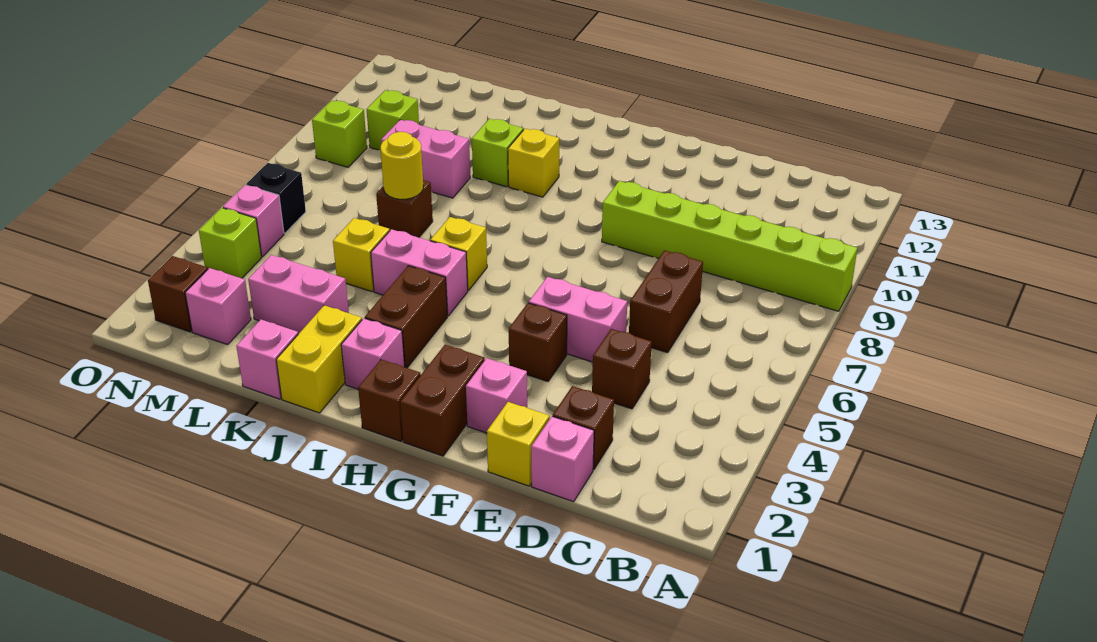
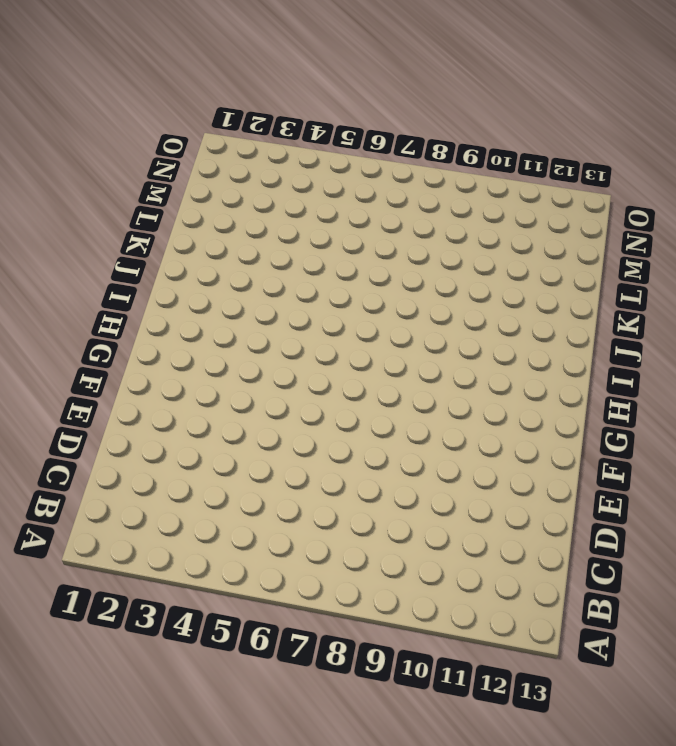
none -> lime 1x6 brick [602,181,857,311]
none -> pink 1x1 brick [531,416,594,502]
none -> brown 1x1 brick [553,386,614,470]
none -> brown 1x1 brick [592,329,652,409]

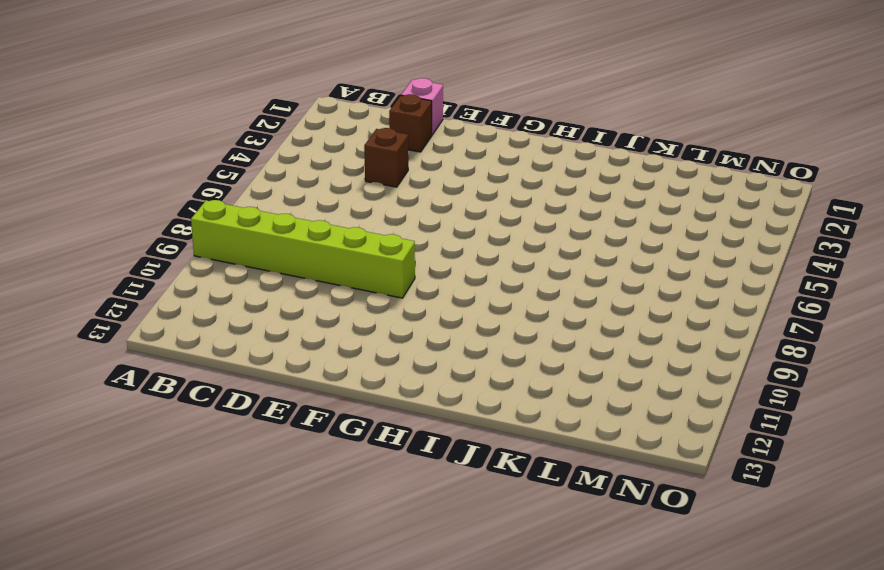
none -> brown 1x2 brick [629,250,703,353]
none -> yellow 1x1 brick [487,402,550,486]
none -> pink 1x2 brick [529,277,627,362]
none -> pink 1x1 brick [466,358,527,433]

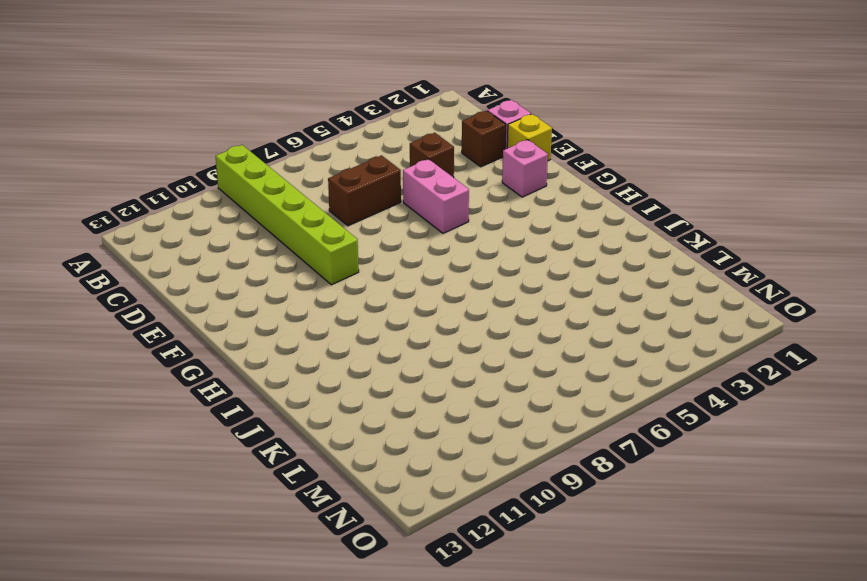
none -> brown 1x1 brick [509,303,567,381]
none -> brown 1x2 brick [400,345,485,456]
none -> brown 1x1 brick [358,360,421,441]
none -> pink 1x1 brick [341,318,405,389]

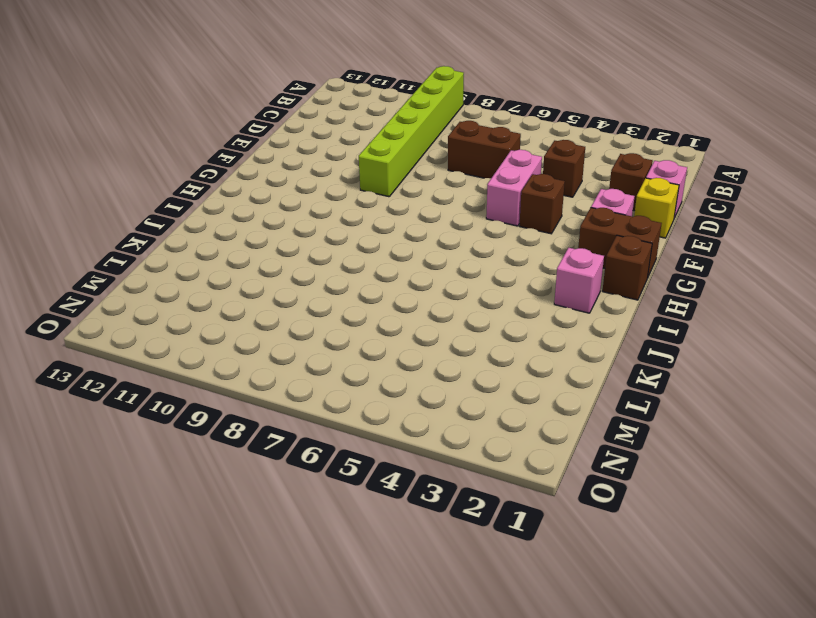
none -> brown 1x2 brick [365,266,447,368]
none -> pink 1x2 brick [371,229,468,316]
none -> yellow 1x1 brick [430,217,487,291]
none -> yellow 1x1 brick [508,129,559,197]

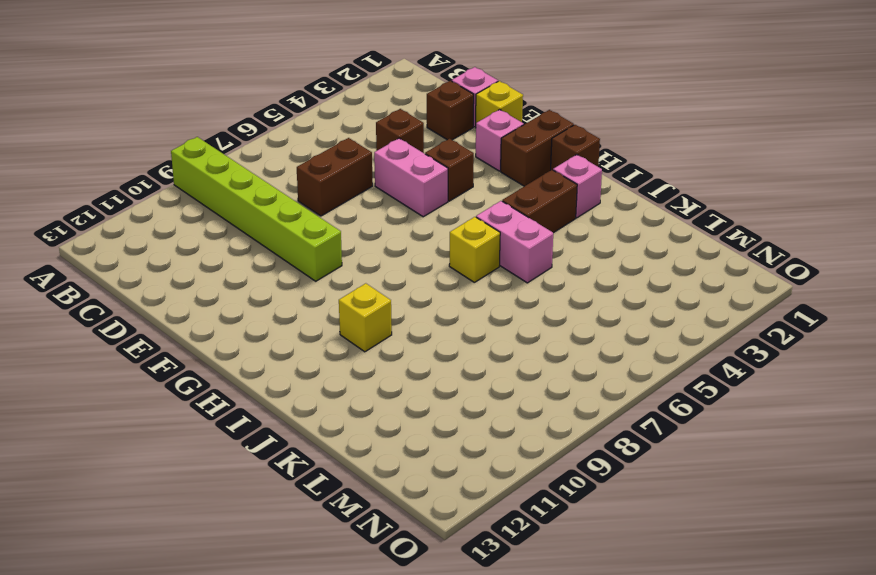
none -> yellow 1x2 brick [276,305,362,413]
none -> lime 1x1 brick [472,119,523,187]
none -> pink 1x1 brick [236,319,298,399]
none -> pink 1x2 brick [248,255,349,334]

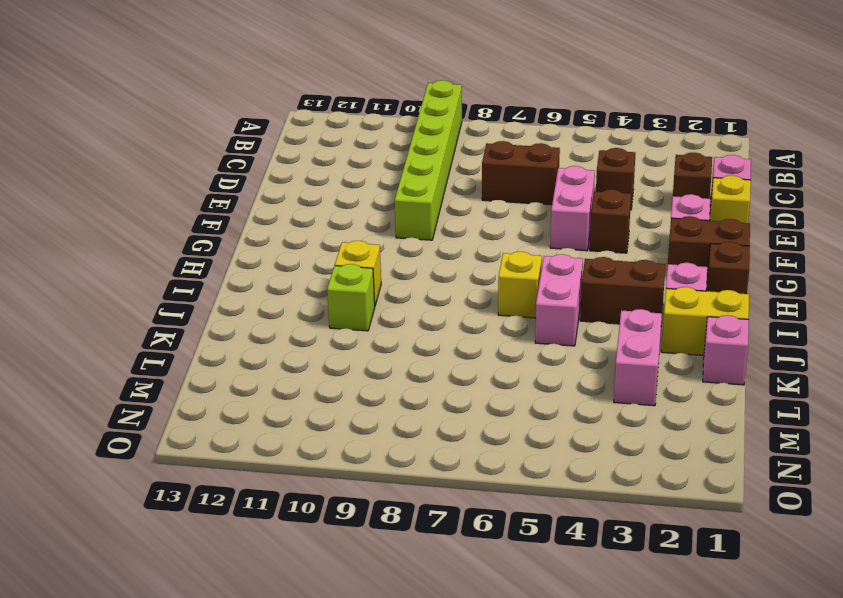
none -> yellow 1x1 brick [333,218,390,292]
none -> brown 1x1 brick [376,180,433,237]
none -> pink 1x2 brick [381,120,470,198]
none -> pink 1x1 brick [185,268,251,345]

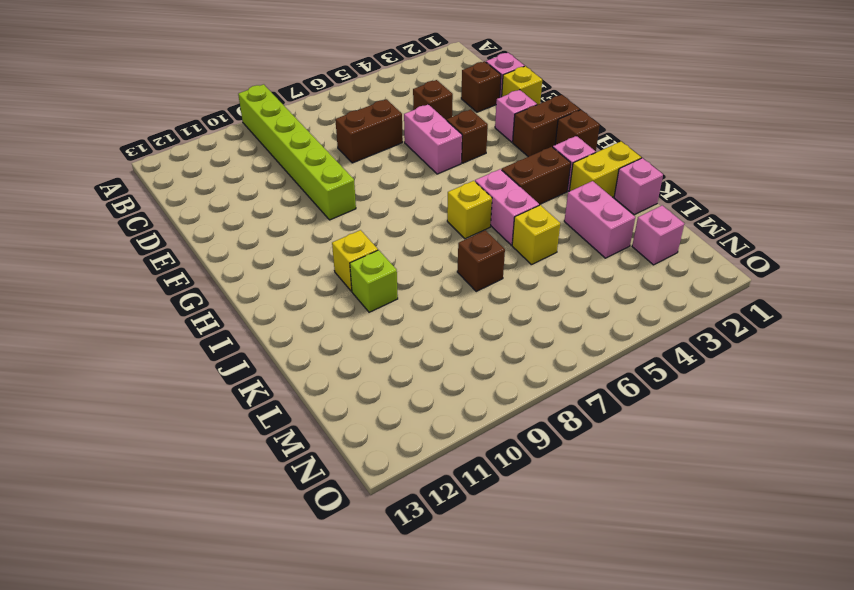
none -> pink 1x2 brick [381,120,470,198]
none -> lime 1x1 brick [367,90,419,150]
none -> brown 1x1 brick [148,256,208,332]
none -> lime 1x1 brick [199,208,262,278]

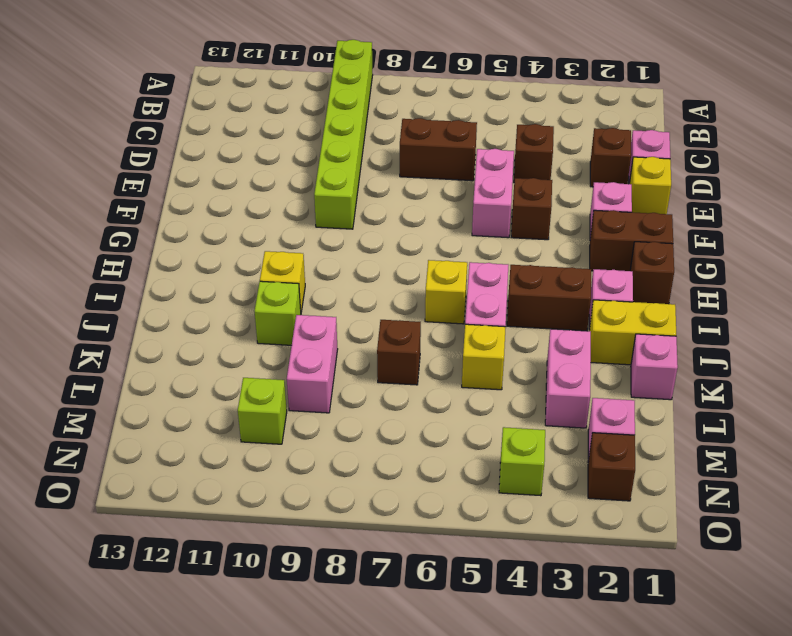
none -> pink 1x1 brick [223,185,284,257]
none -> black 1x1 brick [246,163,306,233]
none -> lime 1x1 brick [312,100,367,167]
none -> yellow 1x1 round brick [381,132,423,199]

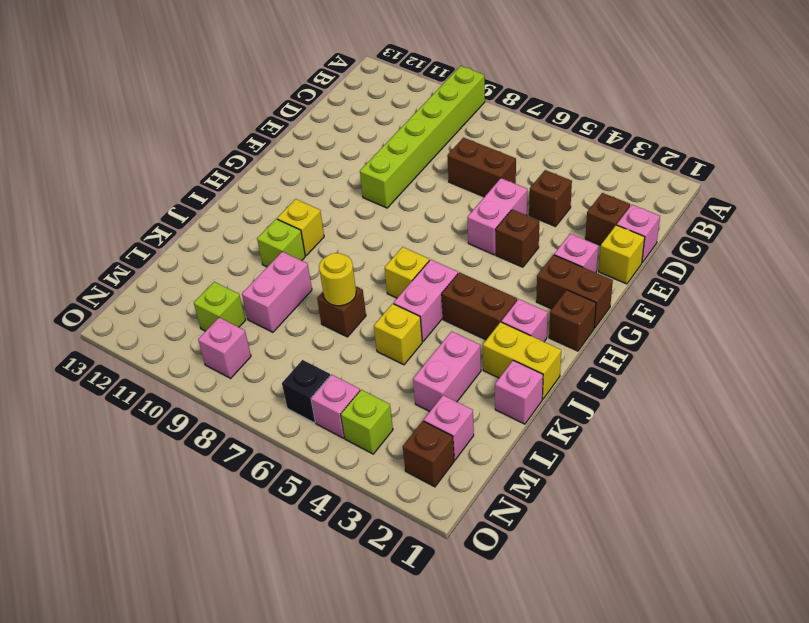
pink 1x1 brick [198,317,251,378] -> lime 1x1 brick [312,100,367,167]

